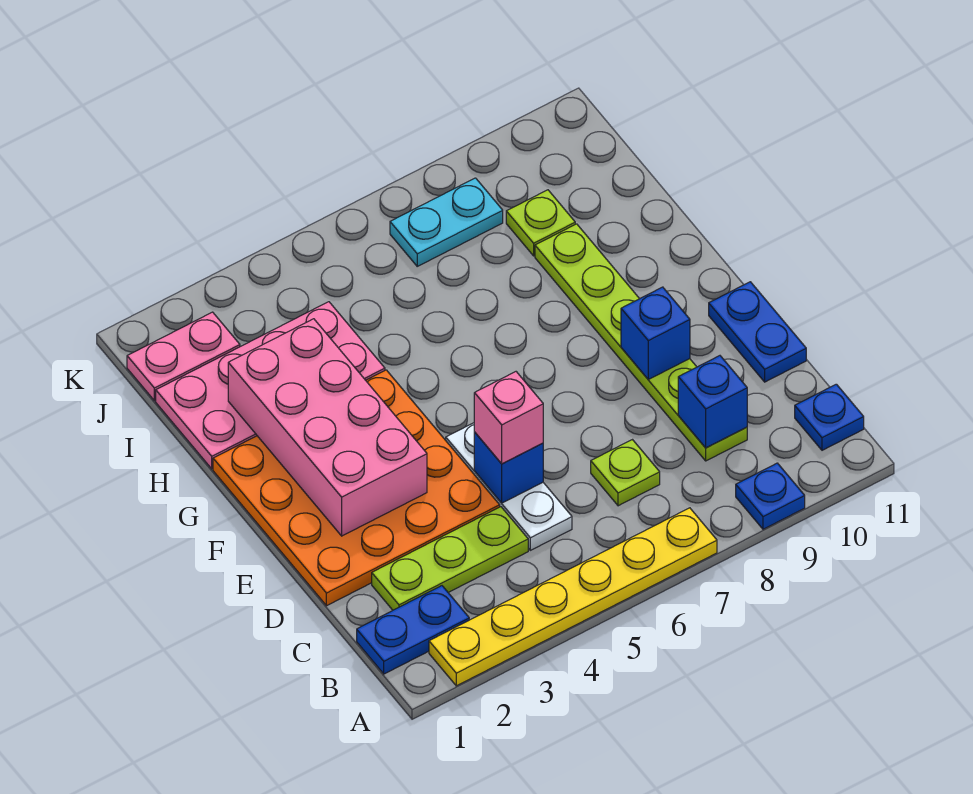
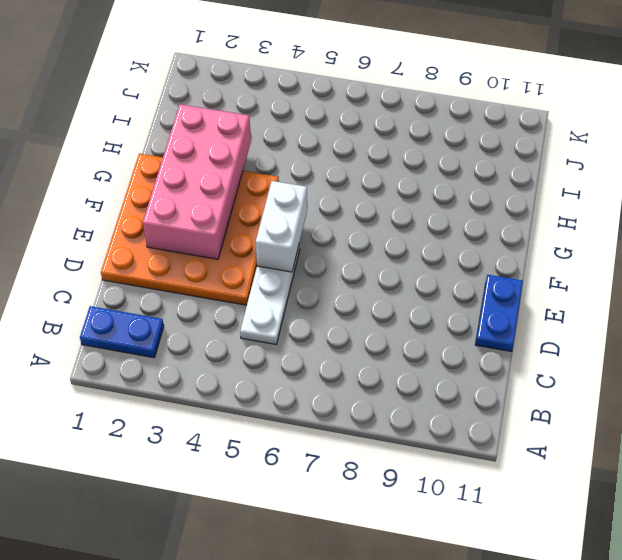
white 1x2 brick [256,181,307,272] -> none
none -> yellow 1x6 plate [429,508,717,686]
none -> blue 1x1 plate [736,463,805,529]
none -> blue 1x1 plate [795,384,864,450]

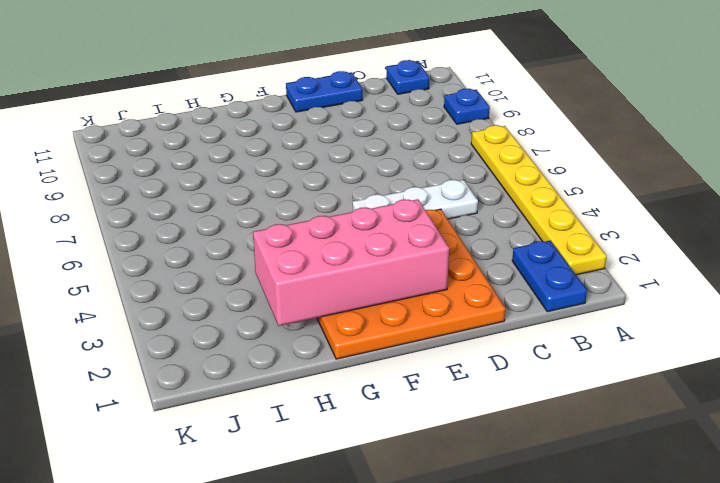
none -> lime 1x3 plate [372,507,528,610]
none -> lime 1x1 plate [591,440,660,506]
none -> lime 1x6 plate [535,224,747,461]

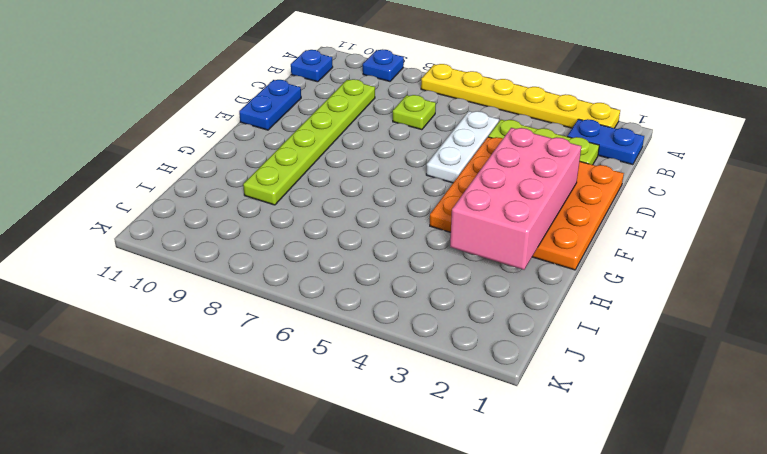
none -> pink 2x4 plate [156,302,385,469]
none -> lime 1x1 plate [506,190,575,256]
none -> pink 1x2 plate [127,312,240,401]

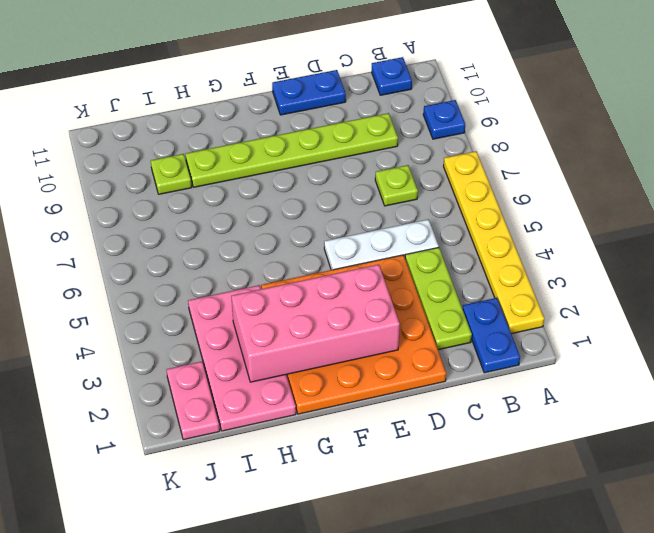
none -> cyan 1x2 plate [390,178,503,266]
none -> blue 1x1 brick [678,356,747,448]
none -> blue 1x1 brick [474,432,543,503]

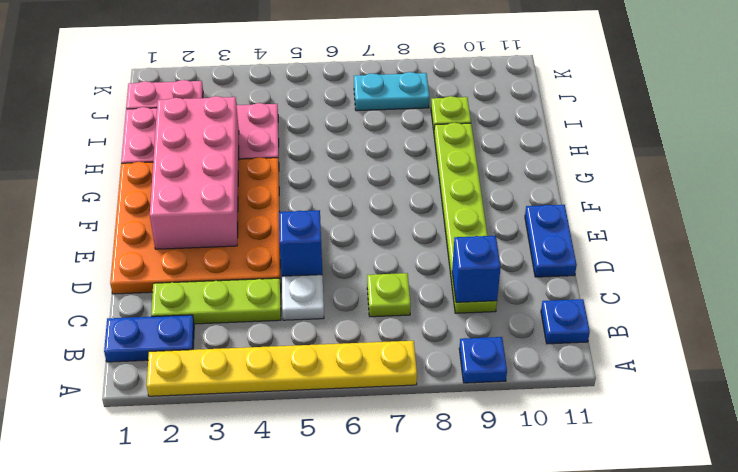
none -> blue 1x1 brick [621,287,690,379]
none -> pink 1x1 brick [474,372,543,464]

